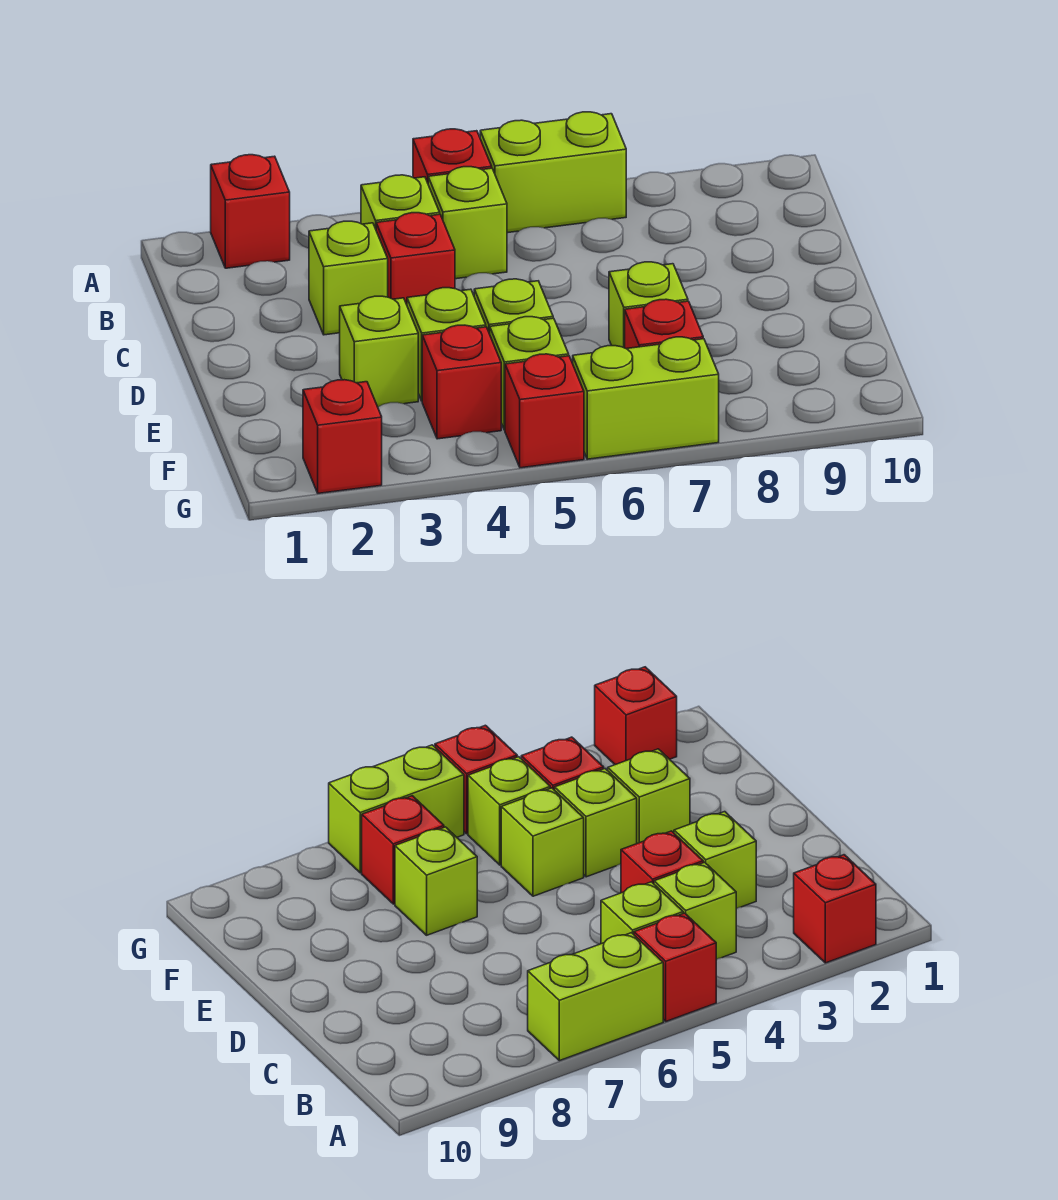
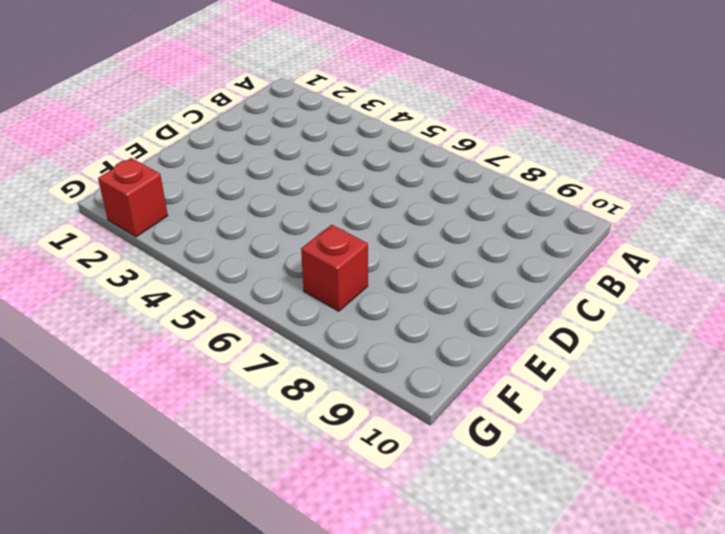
none -> red 1x1 brick [211,155,290,268]
none -> red 1x1 brick [413,129,492,183]
none -> lime 1x2 brick [480,112,626,233]

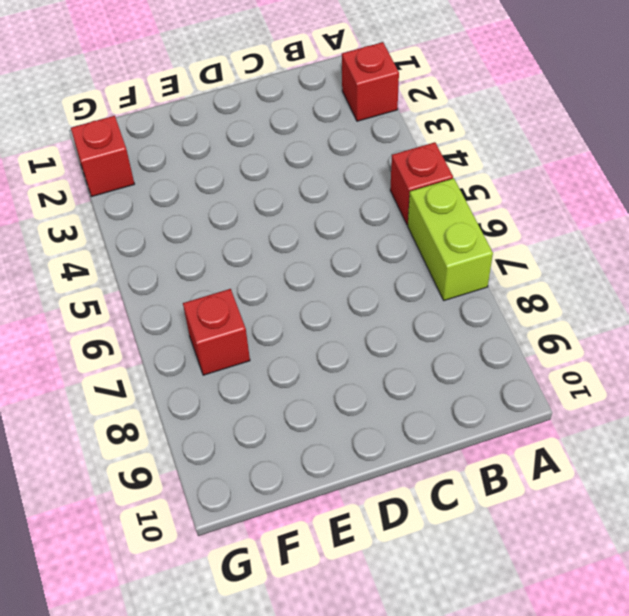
none -> lime 1x1 brick [361,175,440,229]
none -> lime 1x1 brick [428,167,507,279]
none -> lime 1x1 brick [309,221,388,335]

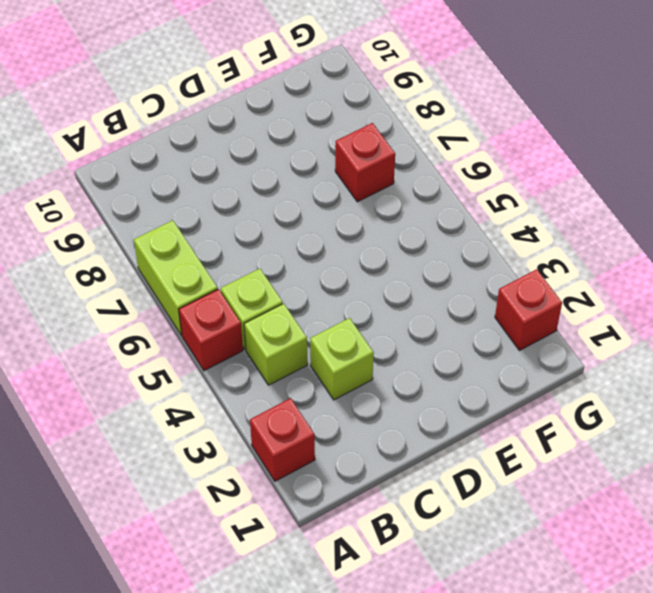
none -> red 1x1 brick [376,213,455,305]
none -> lime 1x1 brick [340,296,418,407]
none -> lime 1x1 brick [407,288,486,401]

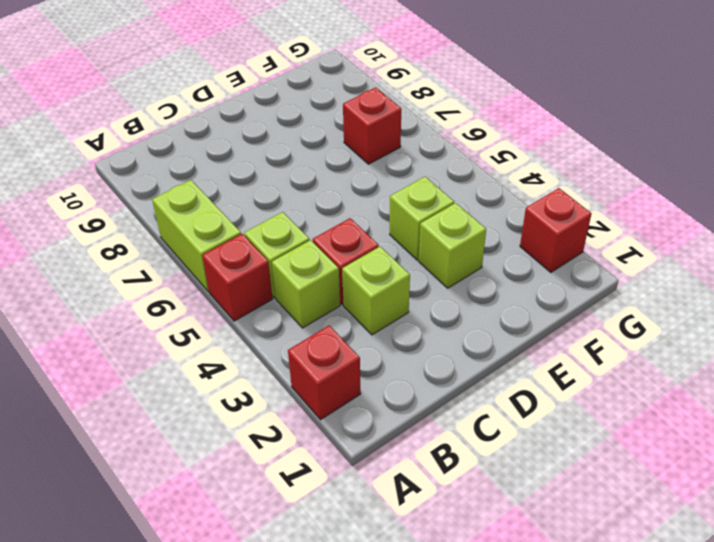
none -> lime 1x1 brick [474,279,553,334]
none -> lime 1x1 brick [609,262,688,348]
none -> red 1x1 brick [422,325,501,439]

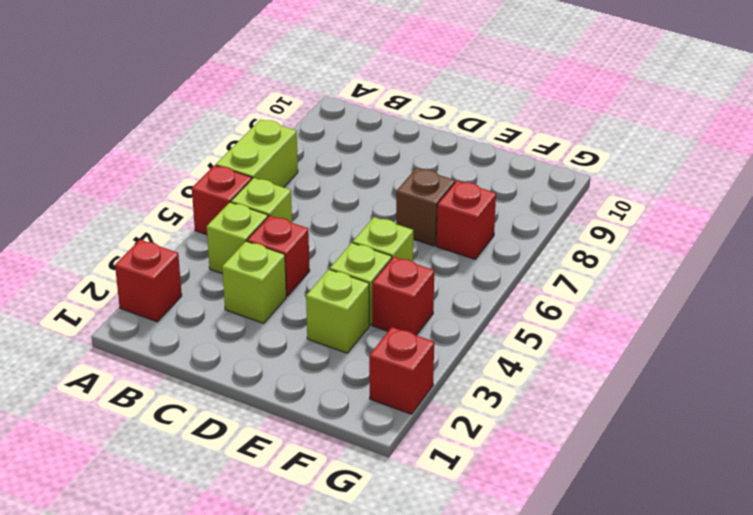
brown 1x1 brick [396,168,455,246] -> lime 1x1 brick [609,262,688,348]
none -> lime 1x1 brick [490,317,569,430]
none -> red 1x1 brick [505,354,584,468]
none -> lime 1x2 brick [573,337,719,459]

